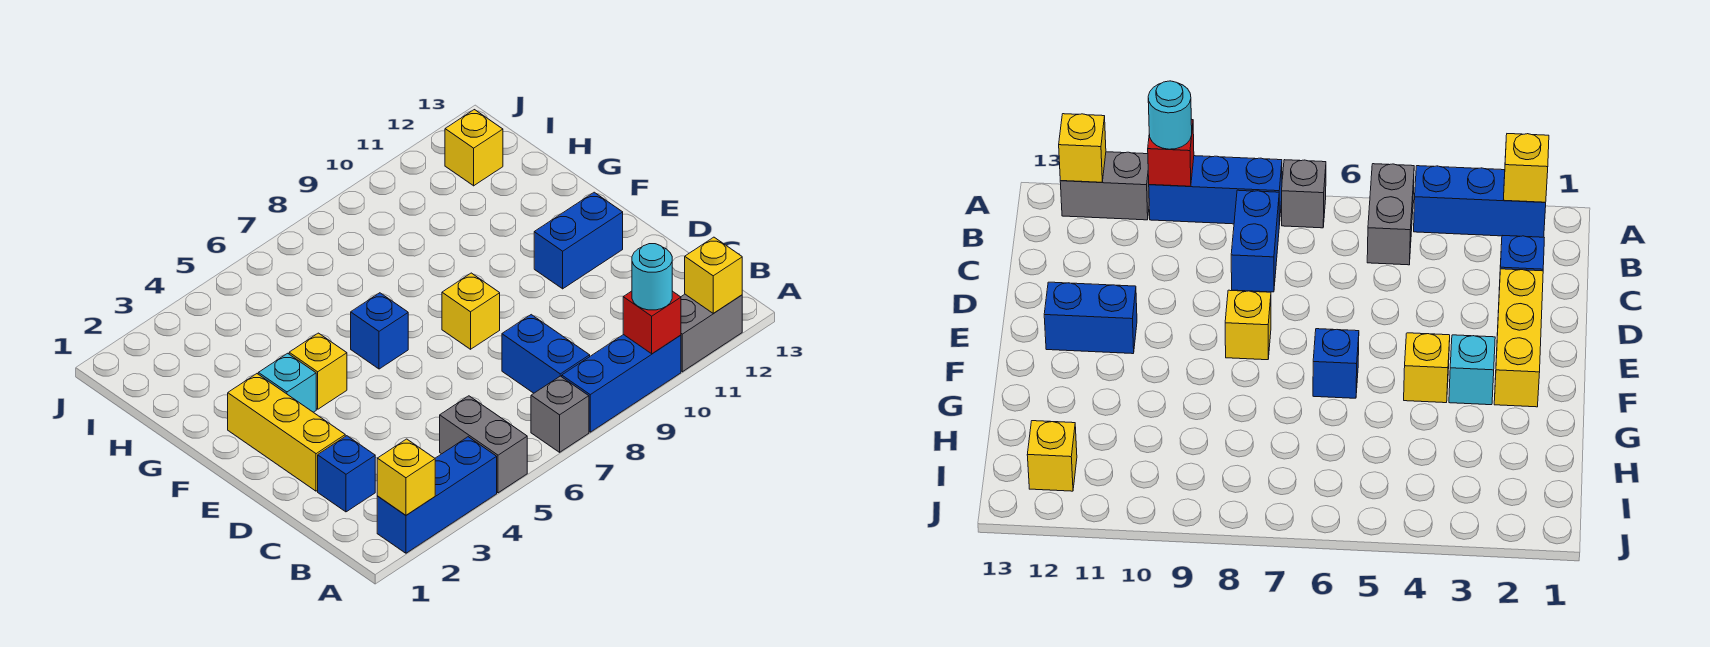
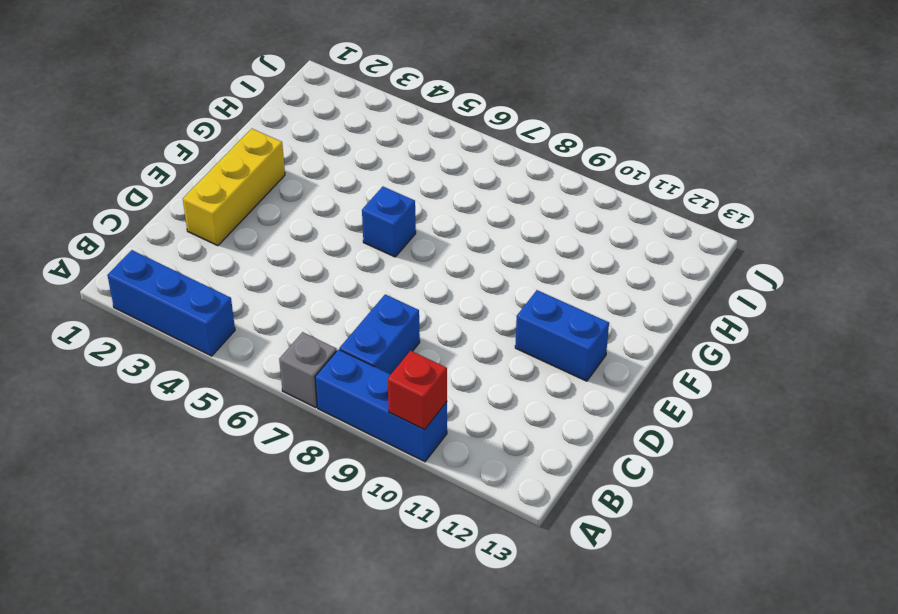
none -> grey 1x2 brick [440,396,527,493]
none -> grey 1x2 brick [681,294,742,372]
none -> blue 1x1 brick [318,436,375,512]

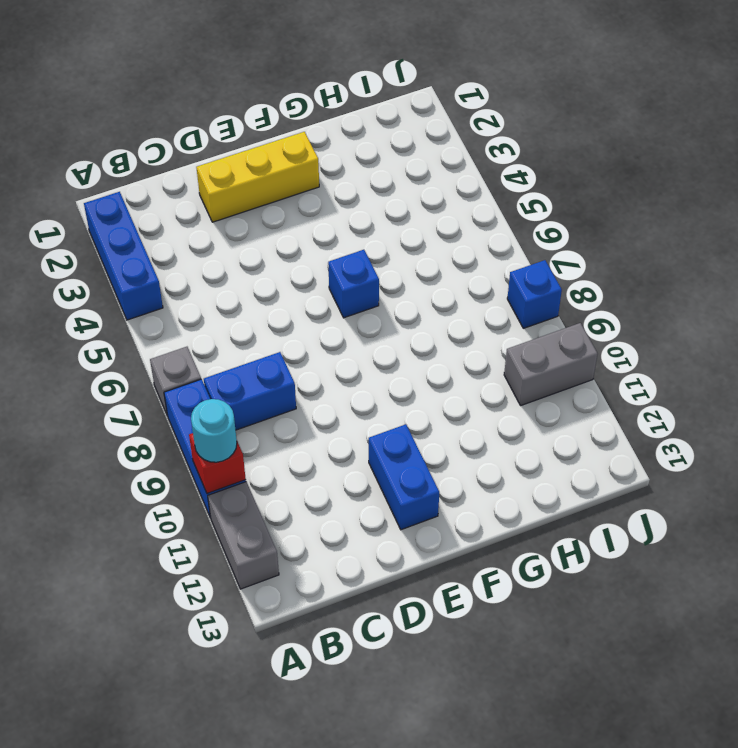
grey 1x2 brick [504,323,597,405] -> grey 1x2 brick moved to [440,396,527,493]
blue 1x1 brick [507,260,562,328] -> blue 1x1 brick moved to [318,436,375,512]
none -> yellow 1x1 brick [442,273,500,349]
none -> cyan 1x1 brick [258,353,316,412]
none -> yellow 1x1 brick [289,333,347,409]

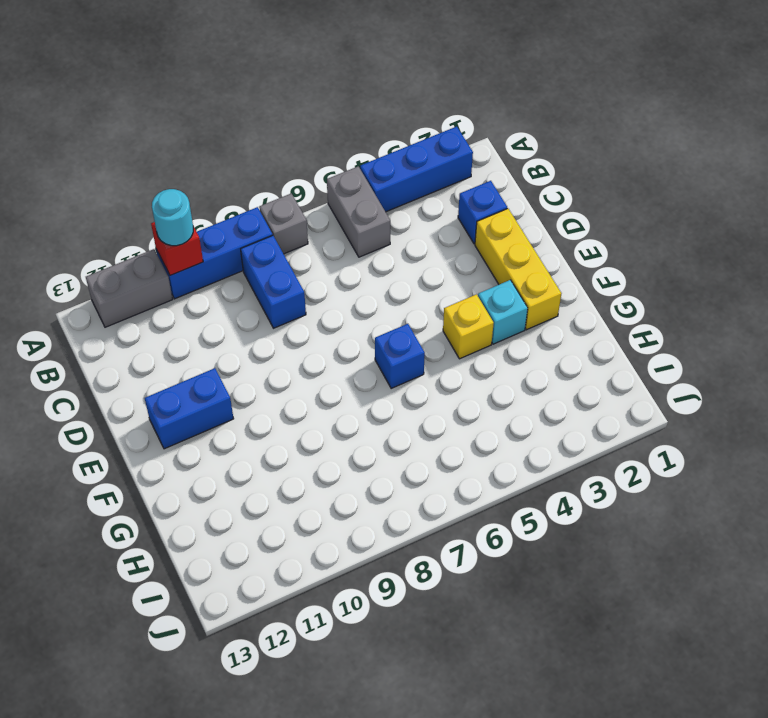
none -> yellow 1x1 brick [442,273,500,349]
none -> yellow 1x1 brick [445,110,503,186]
none -> yellow 1x1 brick [377,439,435,515]

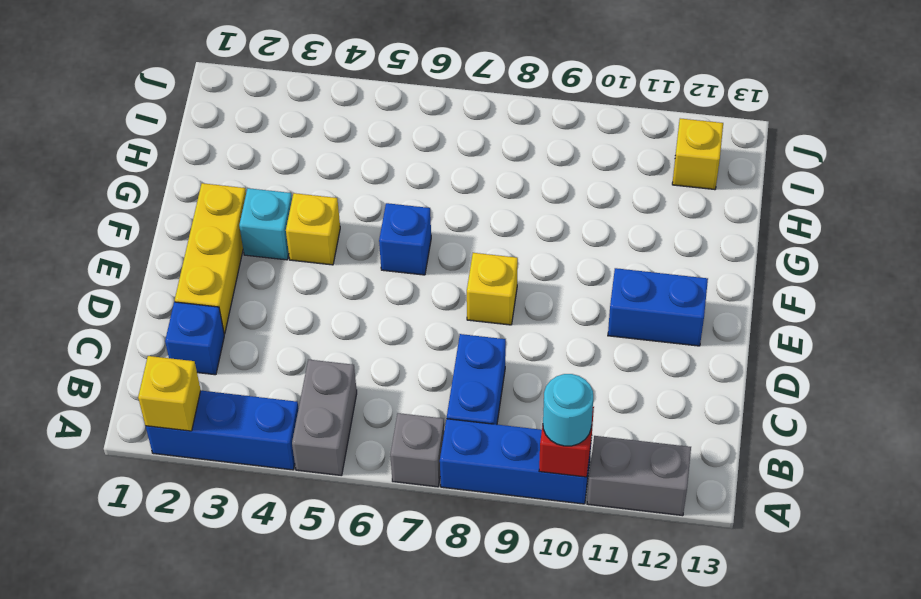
none -> yellow 1x1 brick [685,237,742,313]

